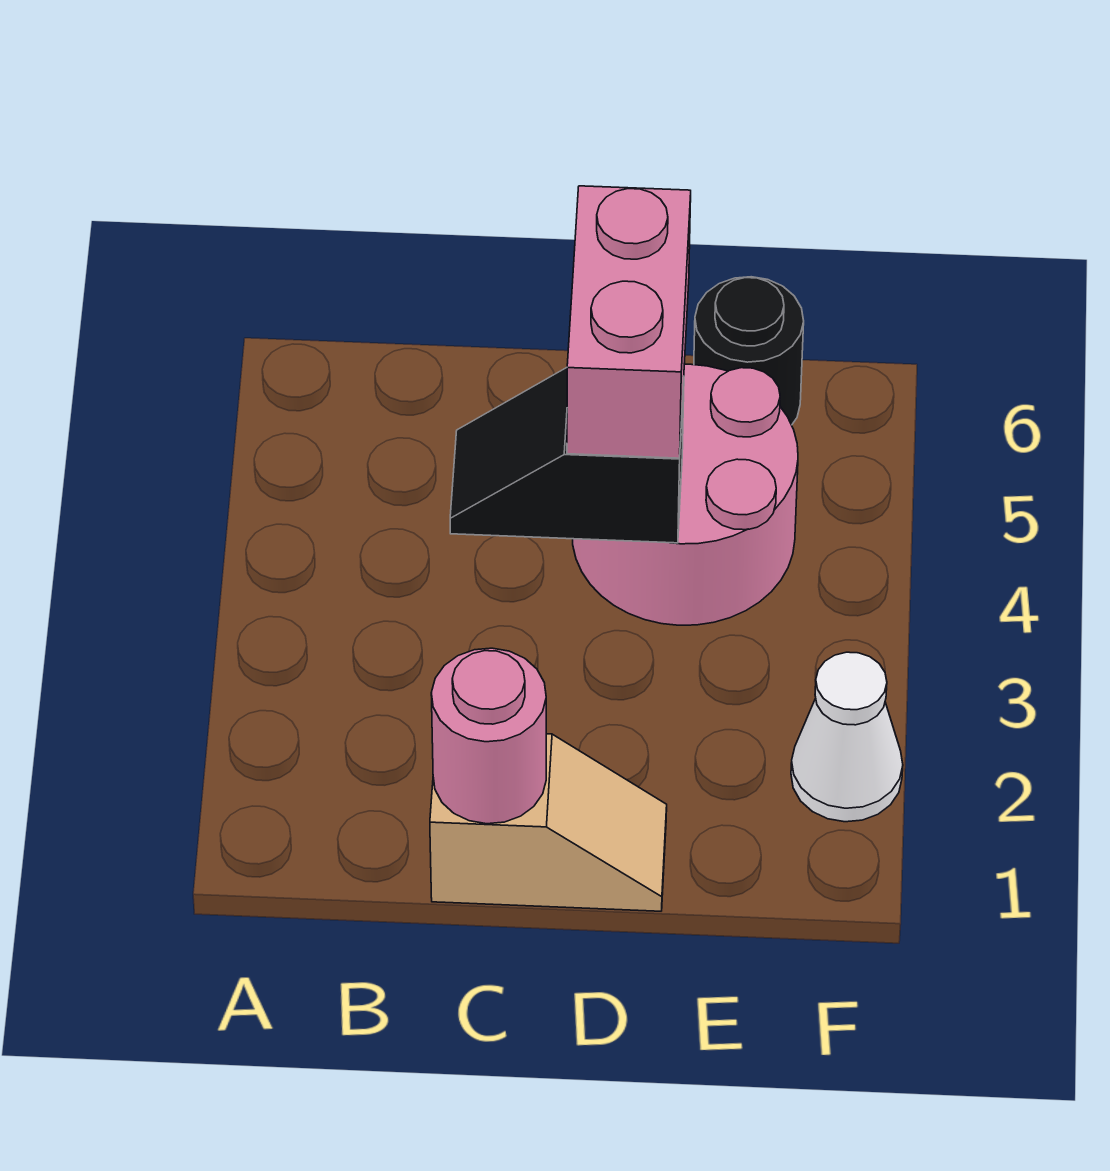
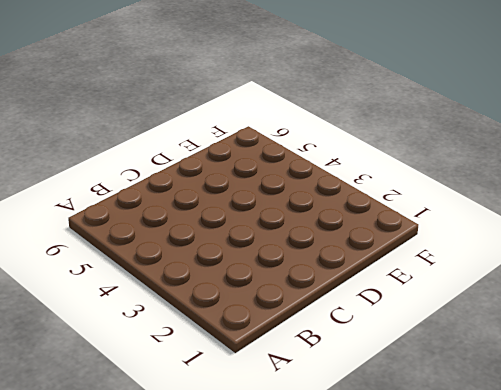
none -> tan 1x2 slope [430,734,667,911]
none -> pink 2x2 round brick [573,364,798,625]

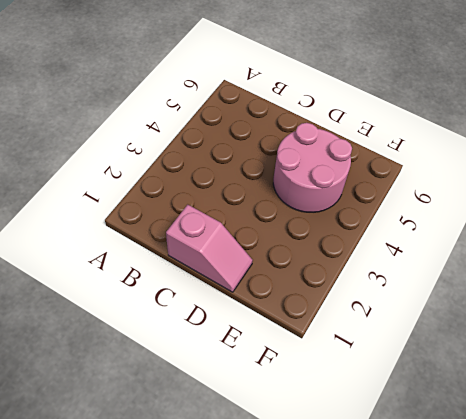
pink 1x2 slope [166,205,253,292] -> tan 1x2 slope [430,734,667,911]
none -> black 1x1 round brick [694,277,804,425]
none -> white 1x1 cone [791,652,903,822]

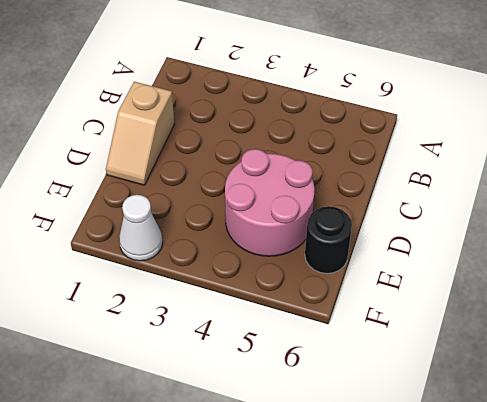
none -> pink 1x1 round brick [431,648,546,824]
none -> black 1x2 slope [450,368,684,543]

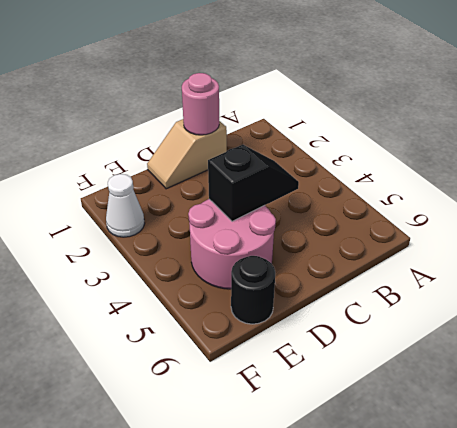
none -> pink 1x2 brick [567,186,691,458]

